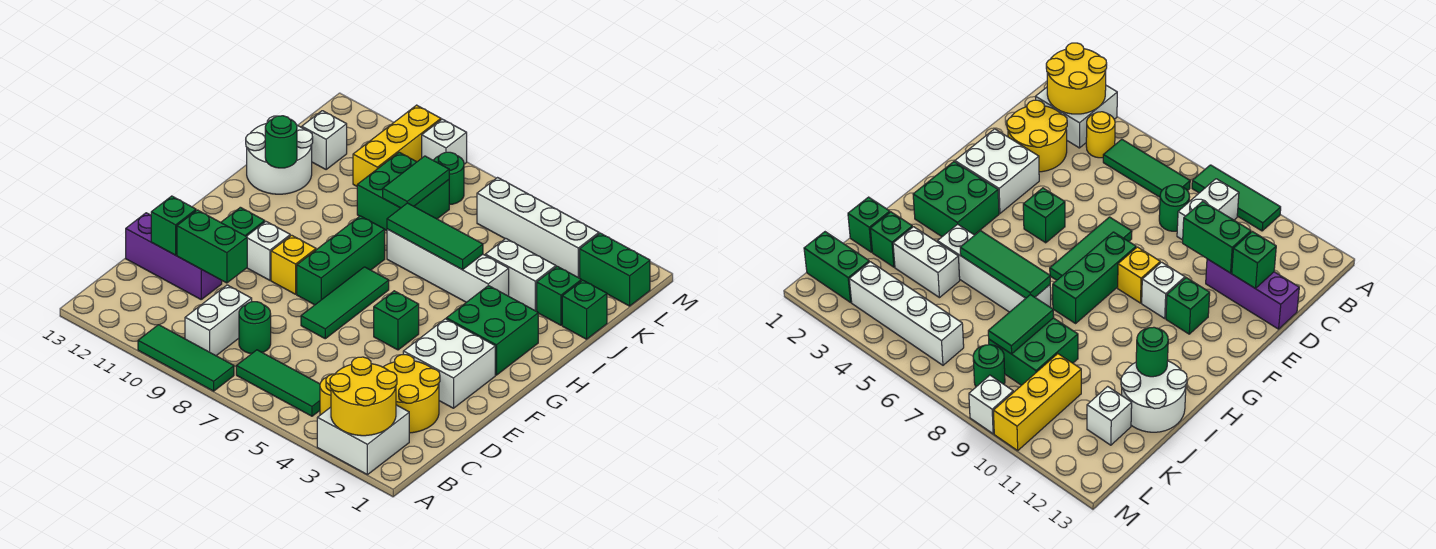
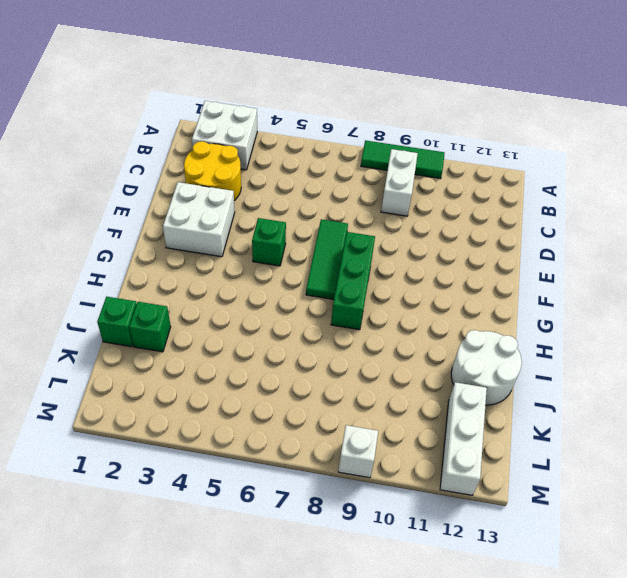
white 1x3 brick [440,382,487,495] -> white 1x1 brick [302,111,347,169]
none -> yellow 1x1 round brick [320,374,335,415]
none -> green 1x3 tile [236,350,320,416]
none -> green 1x1 round brick [239,302,271,354]
none -> purple 1x3 brick [126,213,222,299]

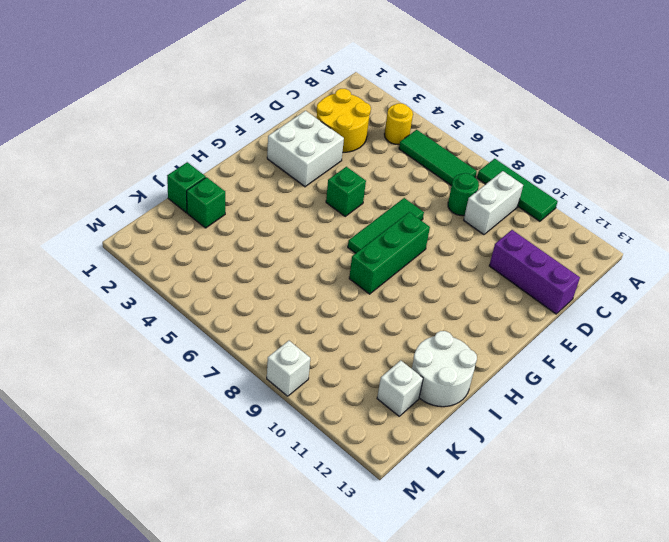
none -> white 2x2 brick [317,405,409,475]
none -> yellow 1x1 brick [271,235,316,294]
none -> white 1x1 brick [247,222,290,280]
none -> green 1x1 brick [221,207,265,236]

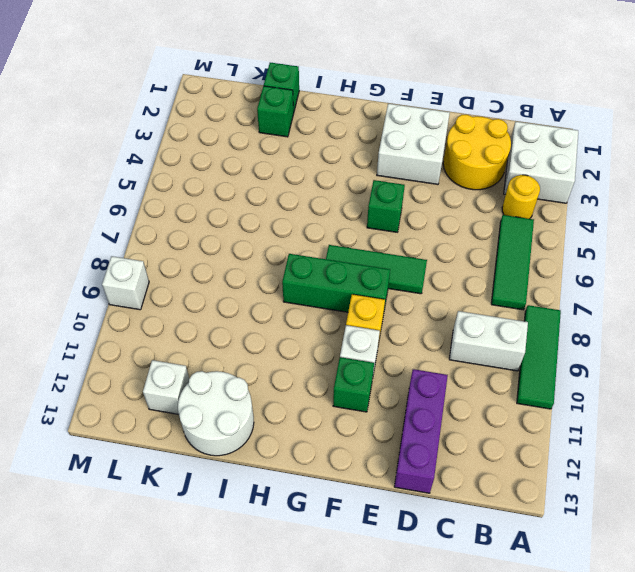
none -> green 1x1 round brick [239,302,271,354]
none -> green 2x2 brick [446,285,538,375]
none -> white 1x4 brick [387,229,509,302]
none -> white 1x2 brick [485,239,556,311]

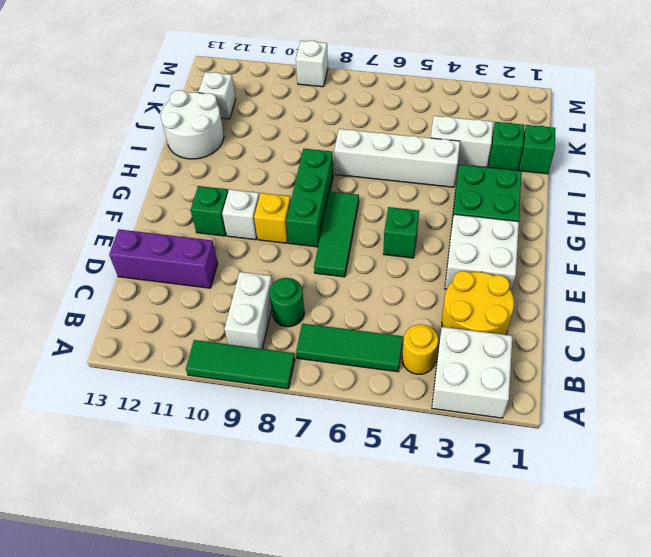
none -> green 2x2 brick [357,152,449,231]
none -> yellow 1x3 brick [353,105,441,186]
none -> green 1x2 brick [580,233,650,306]
none -> white 1x4 brick [477,178,599,278]

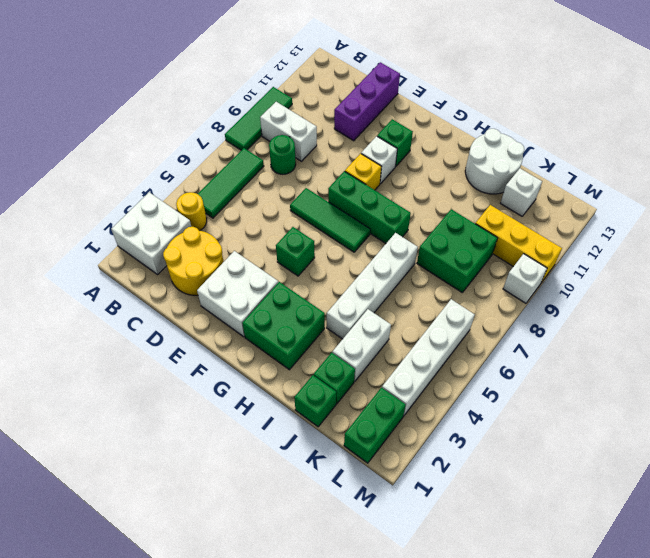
none -> green 1x1 round brick [433,152,464,205]
none -> yellow 2x2 round brick [330,357,397,436]
none -> green 1x2 brick [177,210,247,283]
none -> green 1x1 brick [151,196,196,255]

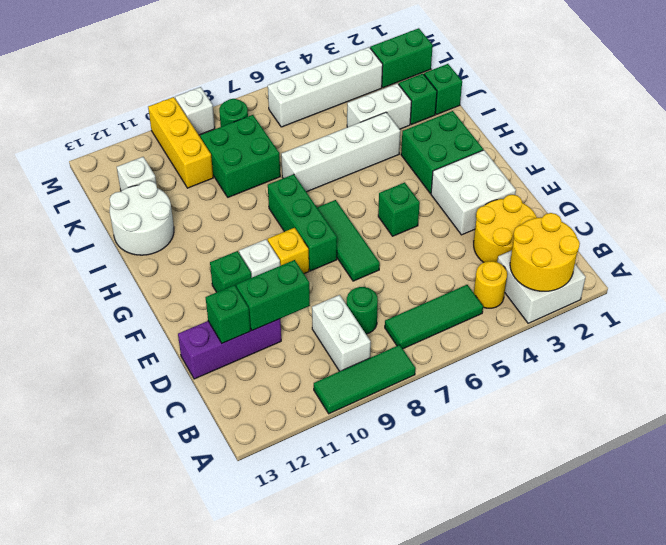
none -> green 1x3 tile [387,203,483,270]
none -> green 1x1 round brick [265,116,297,168]
none -> green 1x2 tile [383,156,449,208]

